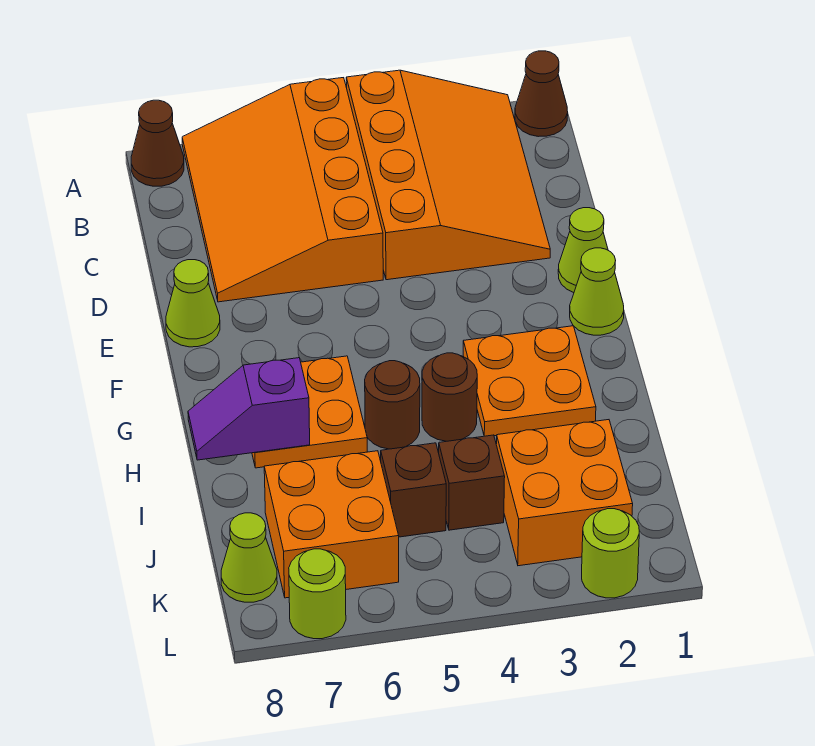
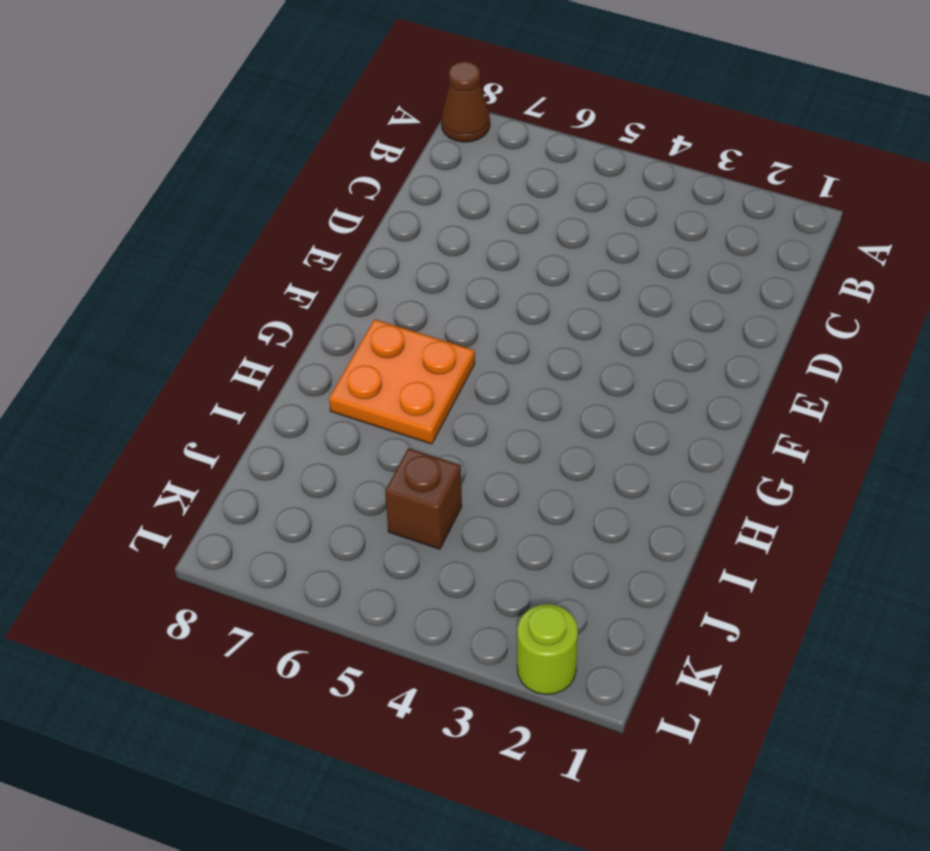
none -> brown 1x1 cone [515,51,568,137]
none -> orange 3x4 slope [346,70,550,280]
none -> orange 3x4 slope [182,78,383,302]

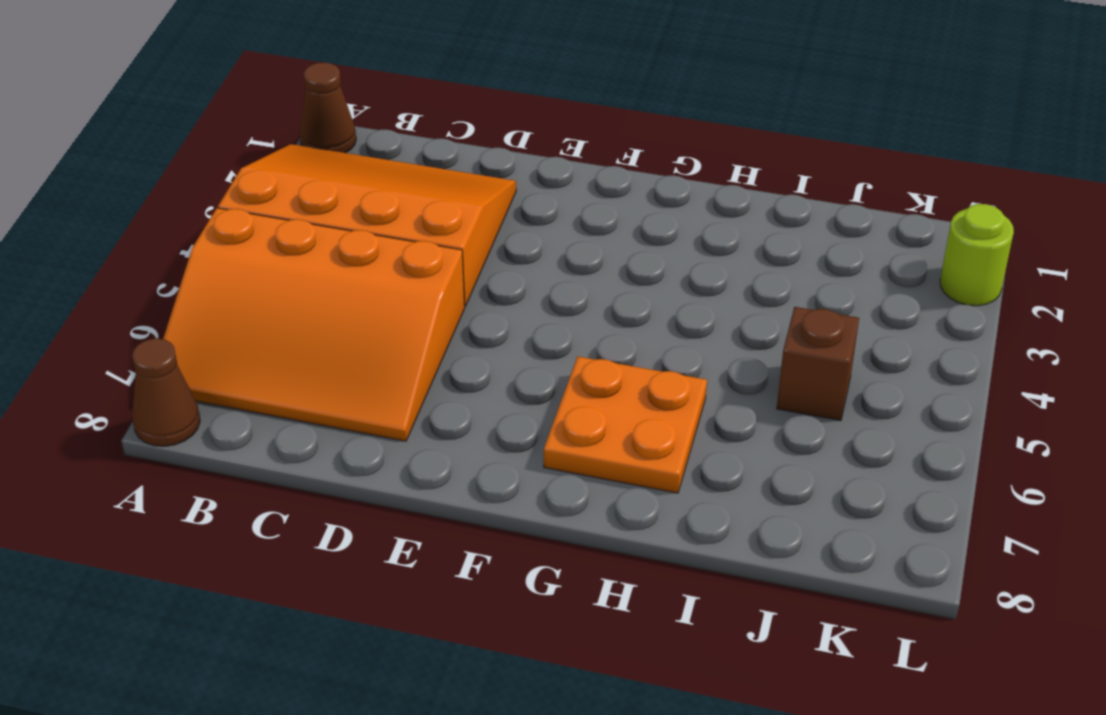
none -> lime 1x1 cone [558,208,608,293]
none -> lime 1x1 cone [166,260,220,347]
none -> lime 1x1 cone [570,248,624,335]

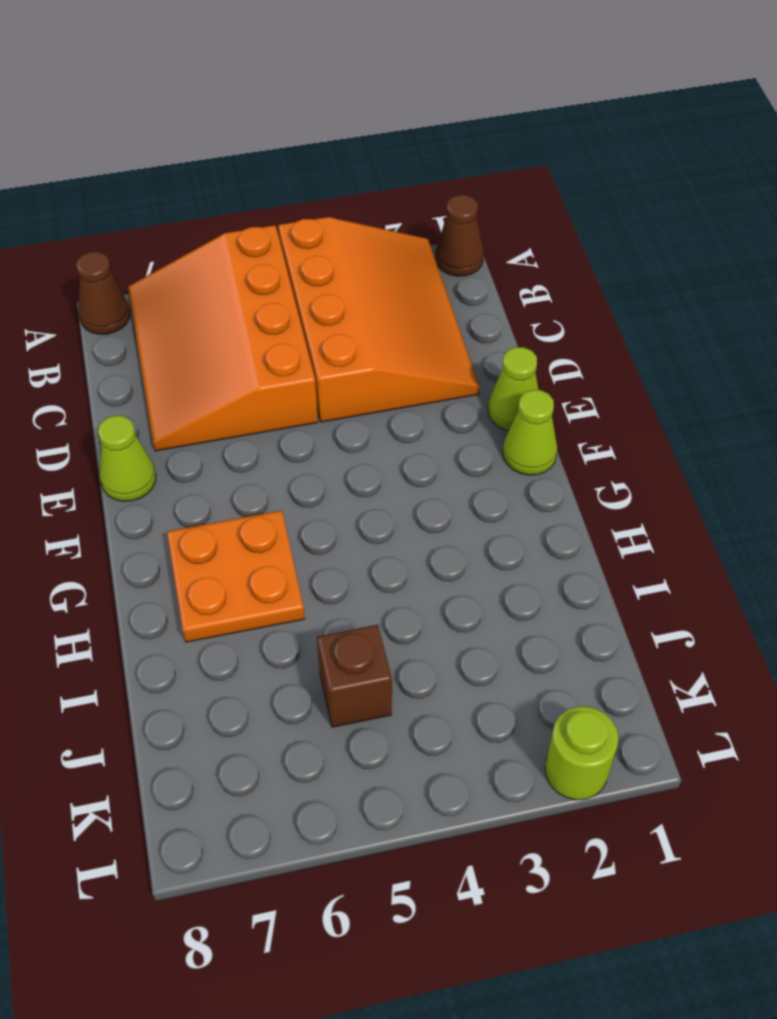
none -> orange 2x2 plate [463,326,596,436]
none -> brown 1x1 round brick [422,353,477,441]
none -> brown 1x1 round brick [365,361,420,449]

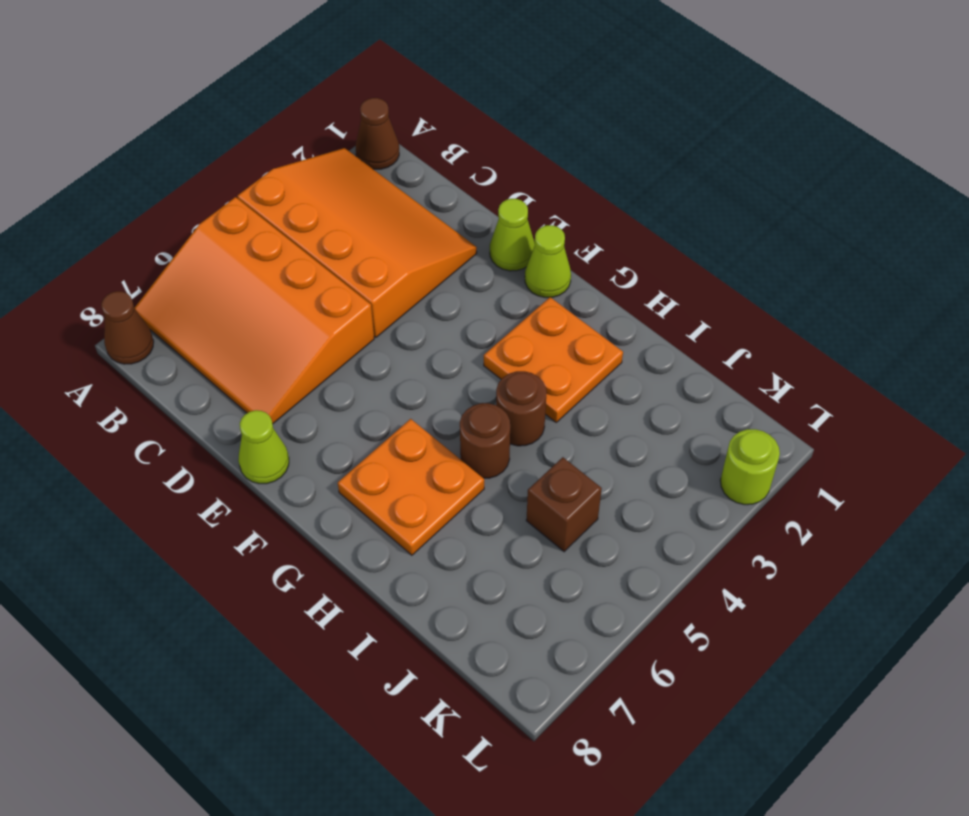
none -> orange 2x2 brick [496,420,633,566]
none -> brown 1x1 brick [439,435,505,530]
none -> orange 2x2 brick [264,451,399,598]

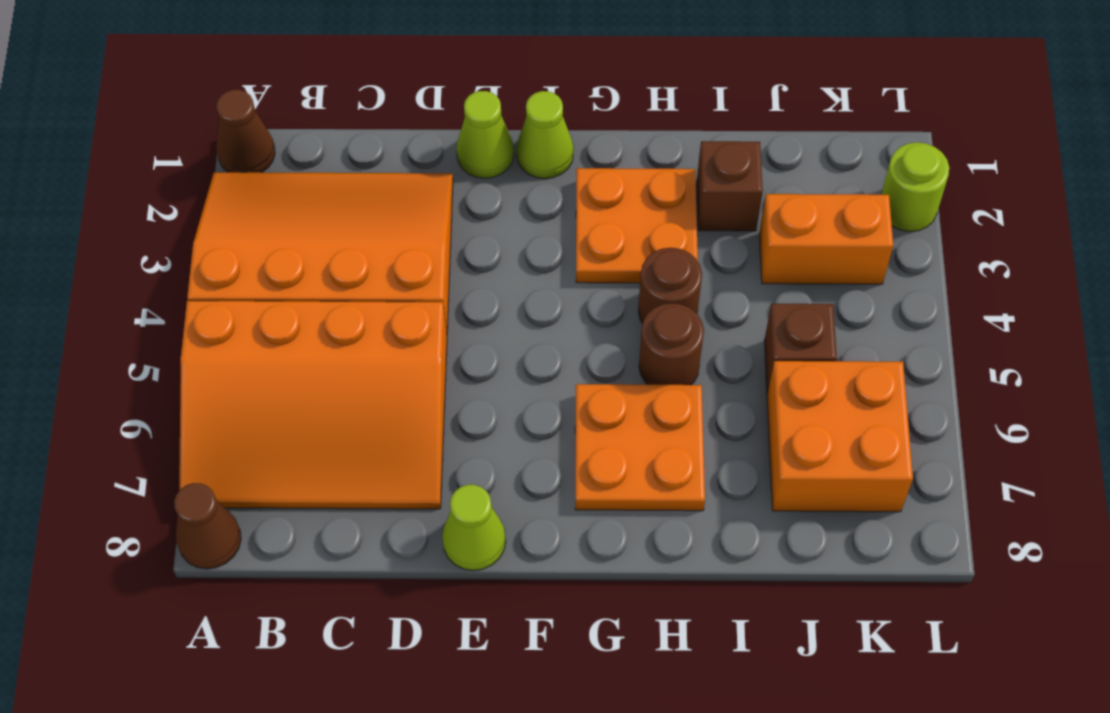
brown 1x1 brick [697,141,763,231] -> brown 1x1 brick moved to [439,435,505,530]
orange 1x2 brick [759,194,893,284] -> orange 2x2 brick [496,420,633,566]
none -> lime 1x1 cone [221,513,277,602]
none -> lime 1x1 round brick [289,549,346,639]
none -> purple 1x2 slope [188,358,310,460]

